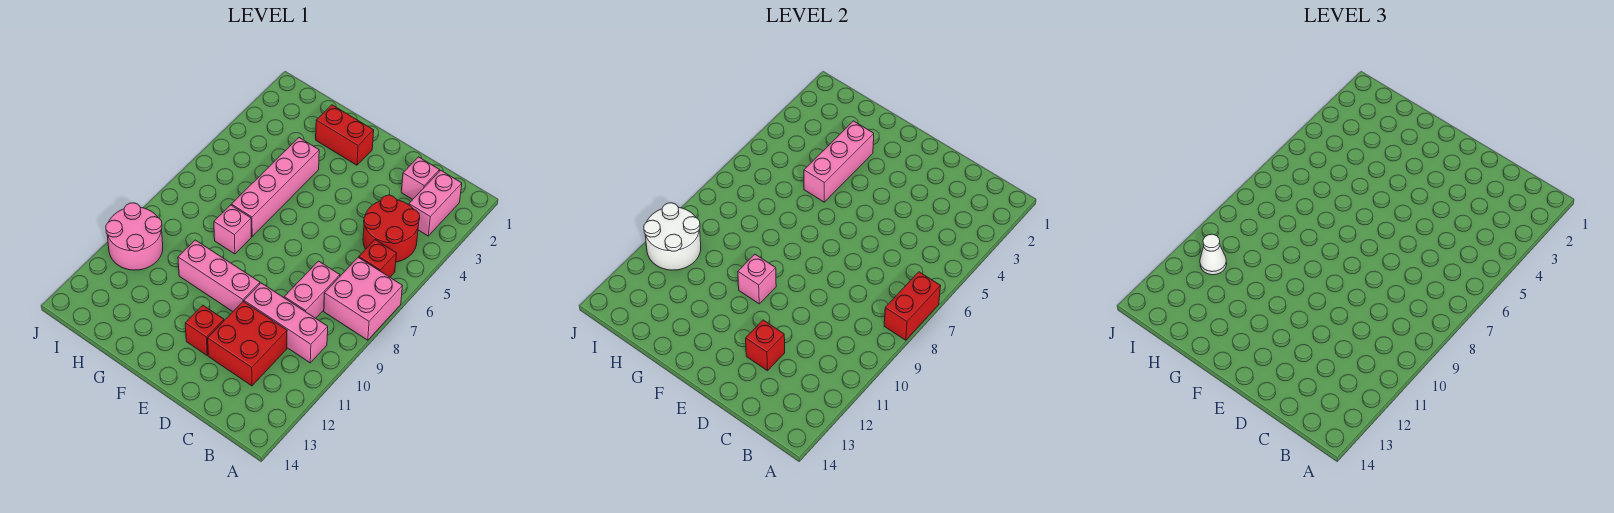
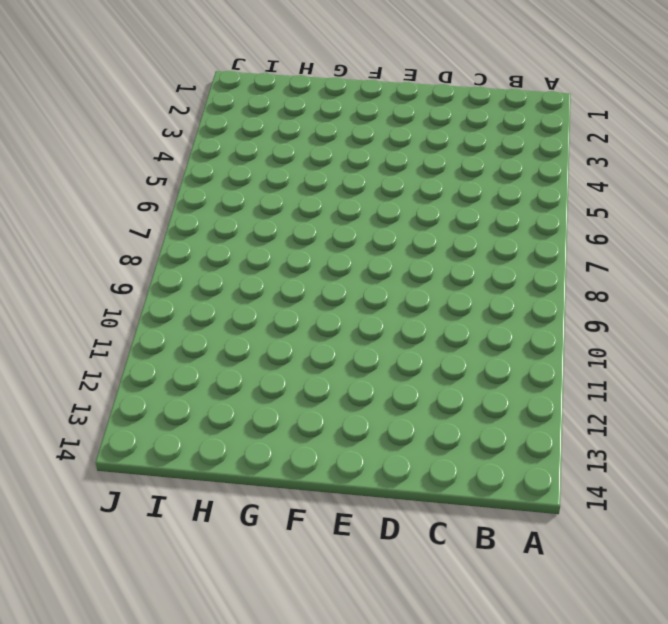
none -> pink 2x2 brick [324,257,402,340]
none -> pink 1x2 brick [409,170,462,236]
none -> red 2x2 round brick [363,195,420,262]

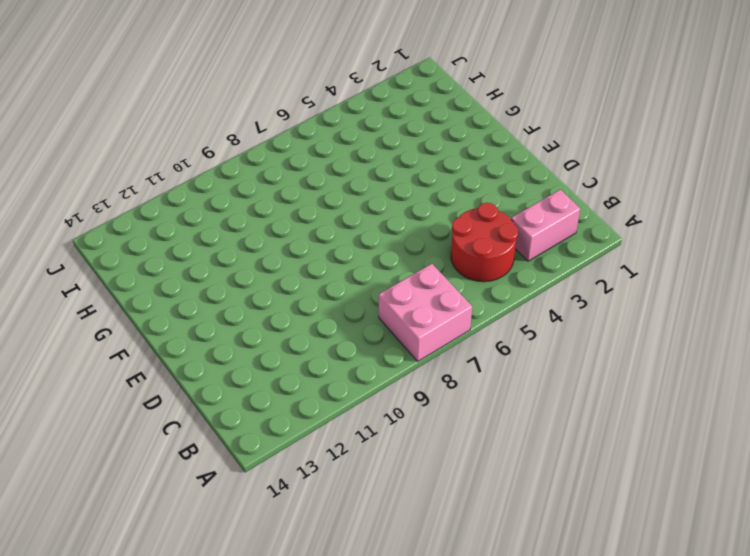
none -> red 1x1 brick [359,240,396,277]
none -> pink 1x3 brick [244,283,328,363]
none -> pink 1x1 brick [401,157,439,200]

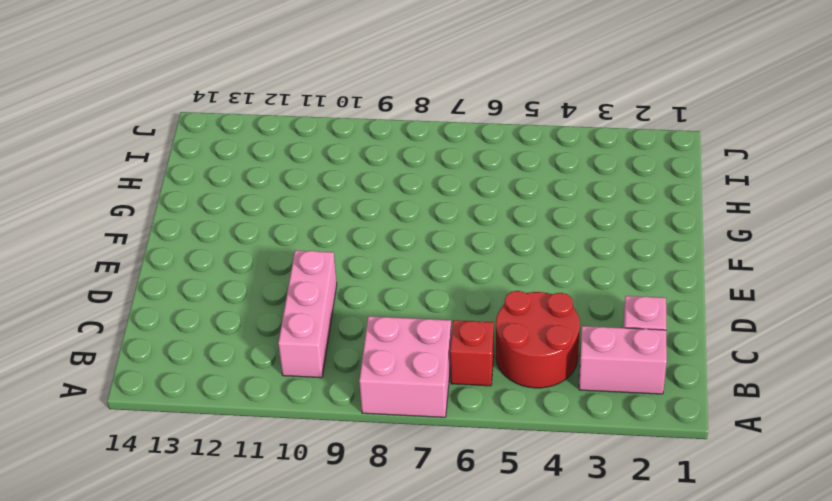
none -> pink 1x2 brick [284,261,340,318]
none -> red 2x2 brick [208,301,287,386]
none -> pink 1x3 brick [178,240,260,312]

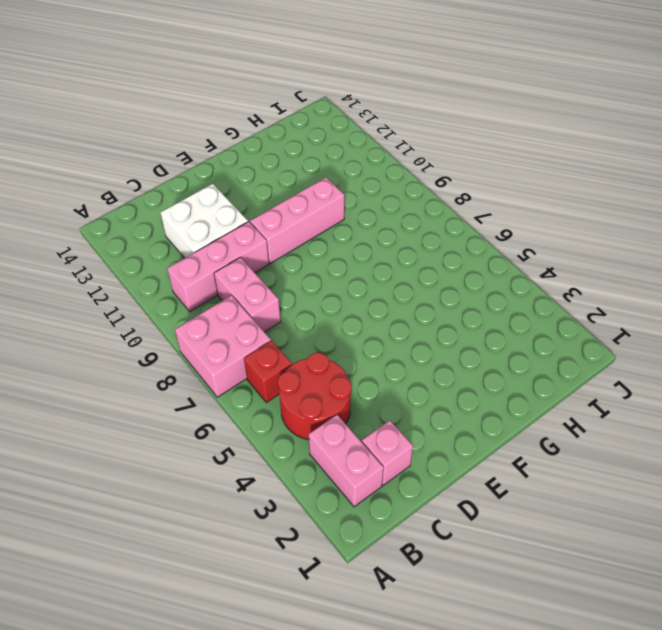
white 2x2 brick [160,184,248,258] -> red 2x2 brick [208,301,287,386]
none -> red 1x1 brick [185,305,224,355]
none -> red 1x2 brick [316,105,374,165]
none -> pink 1x4 brick [231,138,319,236]

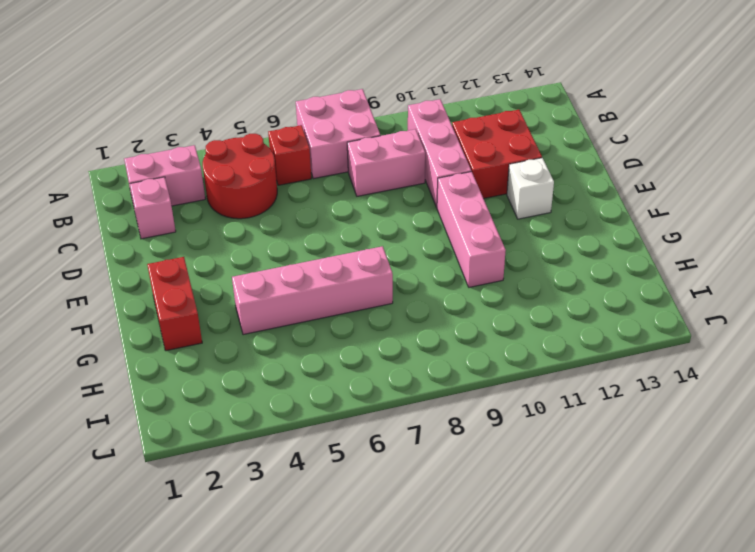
white 1x1 brick [507,158,554,219] -> red 1x1 brick [185,305,224,355]
none -> pink 1x1 brick [214,205,251,254]
none -> pink 2x2 round brick [106,203,163,270]
none -> red 1x2 brick [884,272,940,340]

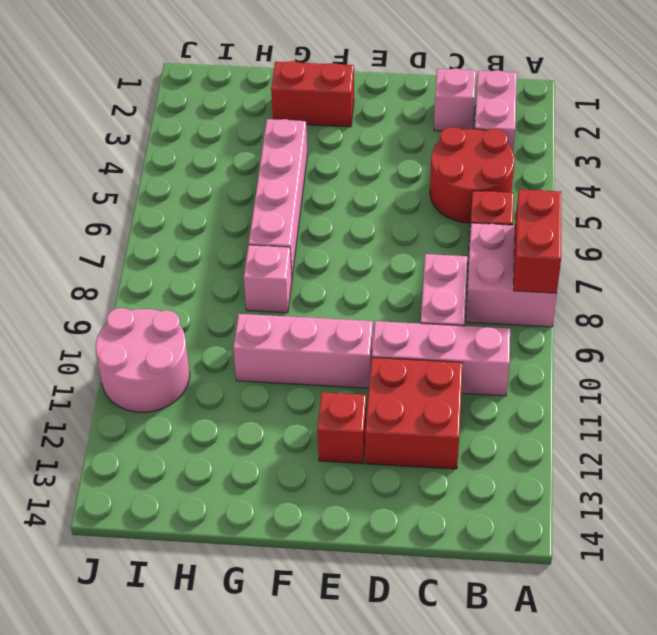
none -> red 1x1 brick [746,320,785,371]
none -> pink 1x1 brick [738,254,776,304]
none -> pink 1x3 brick [804,121,874,202]

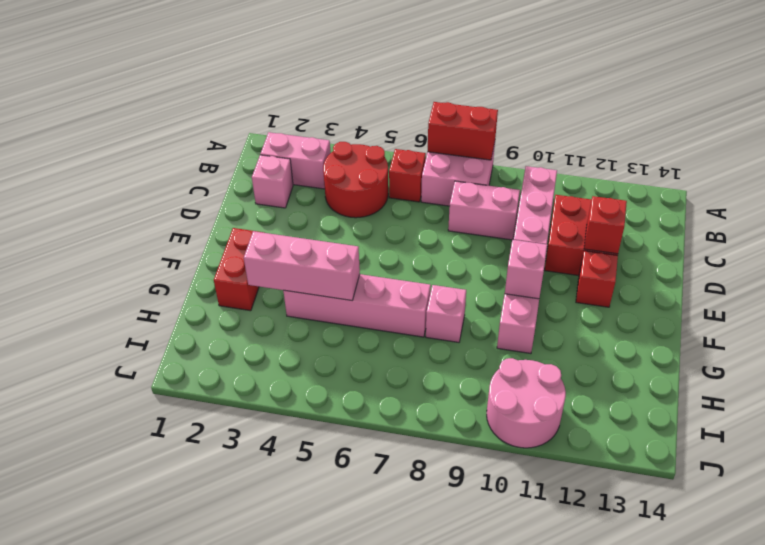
none -> white 2x2 round brick [644,203,701,270]
none -> white 1x1 cone [1200,234,1227,275]

